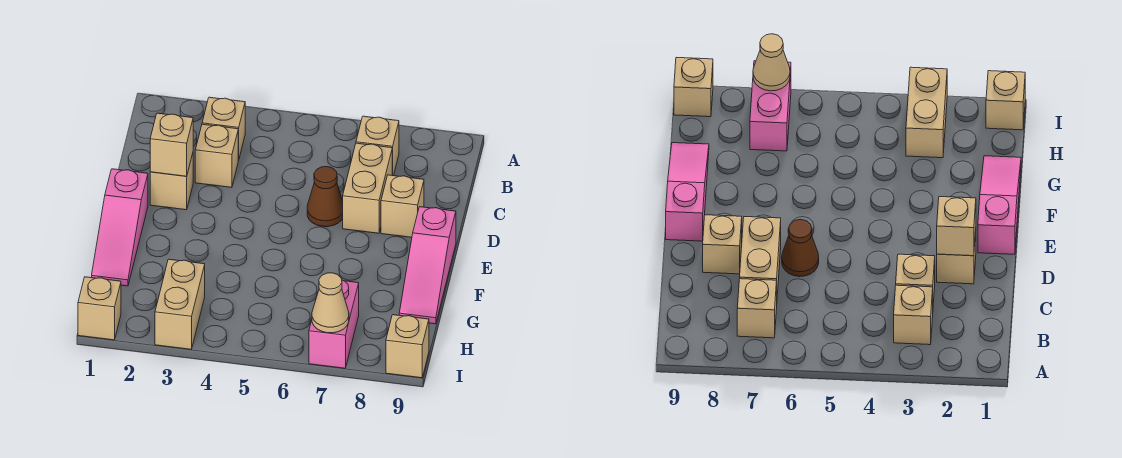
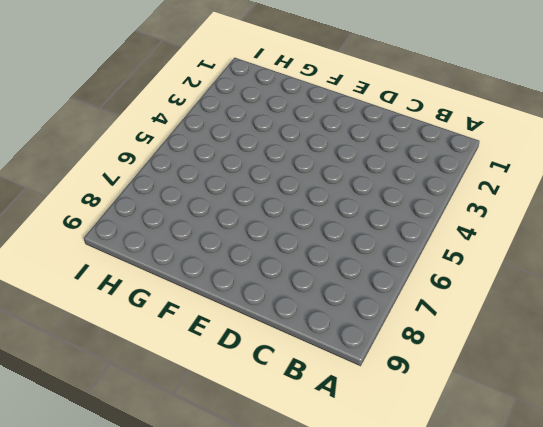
none -> tan 1x1 brick [202,97,245,160]
none -> tan 1x1 brick [356,116,399,176]
none -> tan 1x1 brick [195,124,238,187]

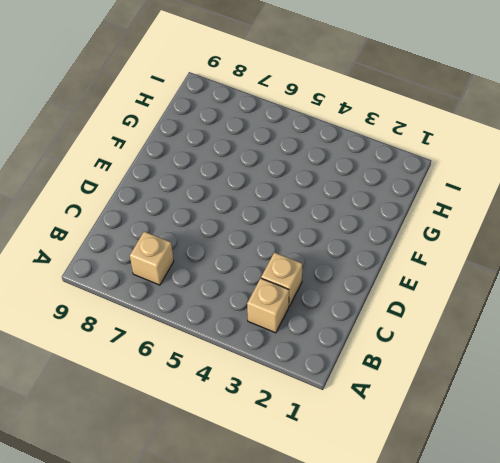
none -> tan 1x2 brick [343,143,392,233]
none -> tan 1x1 brick [150,154,193,210]
none -> brown 1x1 cone [307,167,343,227]

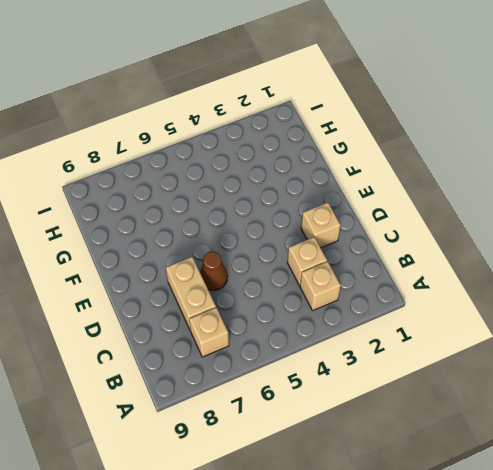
none -> tan 1x1 brick [381,175,424,237]
none -> pink 1x3 slope [92,169,148,286]
none -> pink 1x3 slope [399,207,456,324]

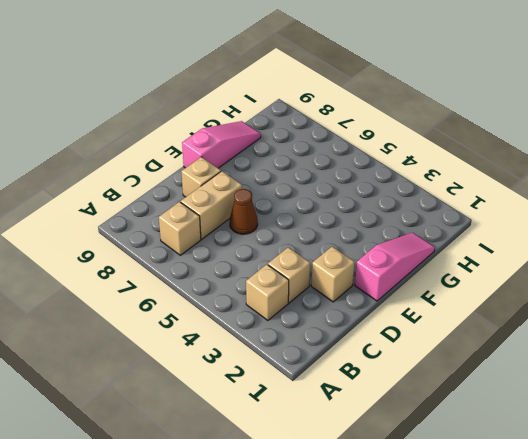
none -> tan 1x2 brick [155,259,205,349]
none -> pink 1x2 brick [309,280,359,368]
none -> tan 1x1 brick [78,277,121,340]

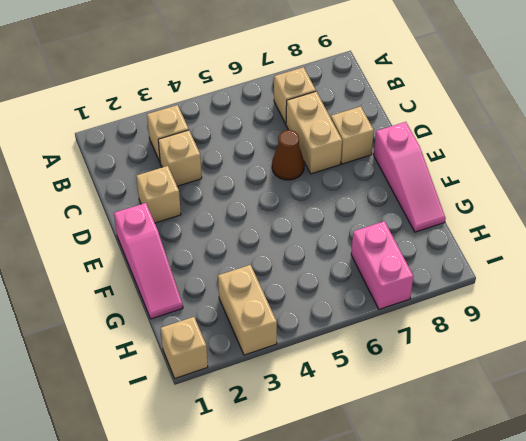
none -> tan 1x1 brick [386,315,429,378]
none -> tan 1x1 brick [150,113,193,176]
none -> tan 1x1 cone [312,273,349,333]

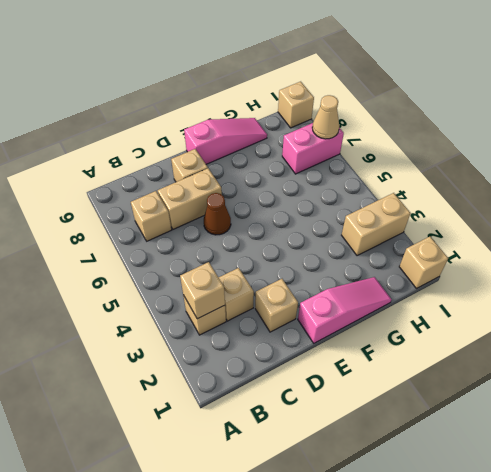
tan 1x1 brick [180,262,225,319] -> tan 1x1 brick moved to [150,113,193,176]

